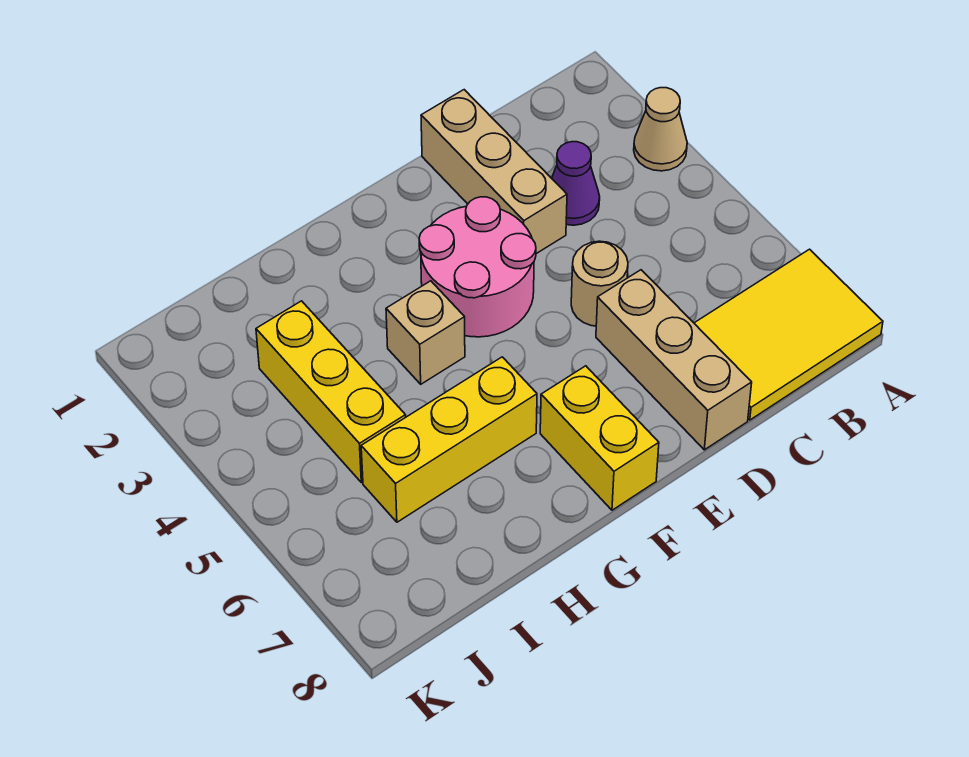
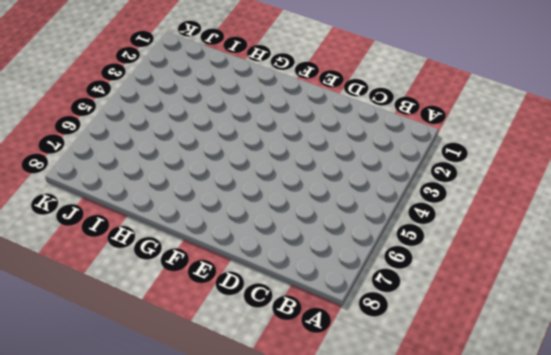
none -> tan 1x1 cone [634,88,687,171]
none -> yellow 2x3 tile [694,249,883,420]

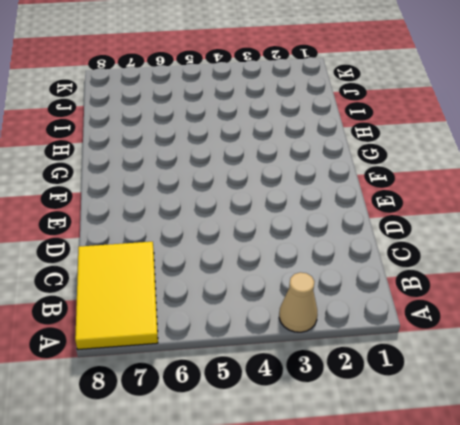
none -> purple 1x1 cone [552,142,600,225]
none -> tan 1x3 brick [421,90,567,254]

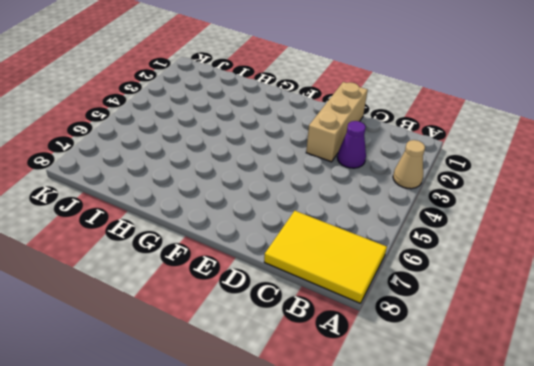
none -> tan 1x1 round brick [571,241,628,326]
none -> tan 1x3 brick [596,270,752,450]

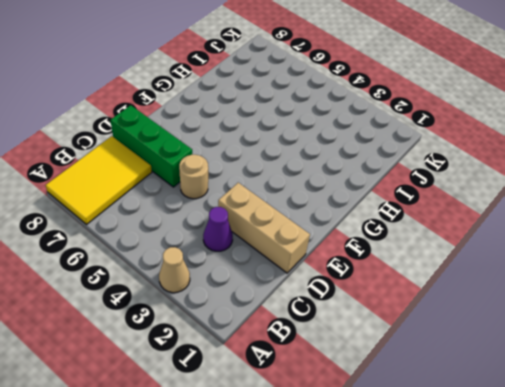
green 1x3 brick [110,105,192,187] -> tan 1x3 brick [596,270,752,450]
none -> pink 2x2 round brick [419,197,536,337]
none -> yellow 1x2 brick [540,366,659,510]

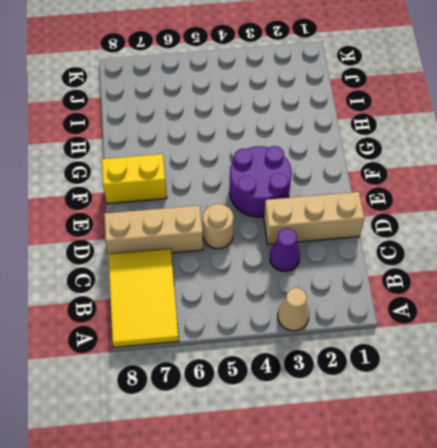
purple 2x2 round brick [230,146,292,217] -> pink 2x2 round brick [419,197,536,337]
none -> tan 1x1 brick [386,281,465,384]
none -> yellow 1x3 brick [361,357,537,522]

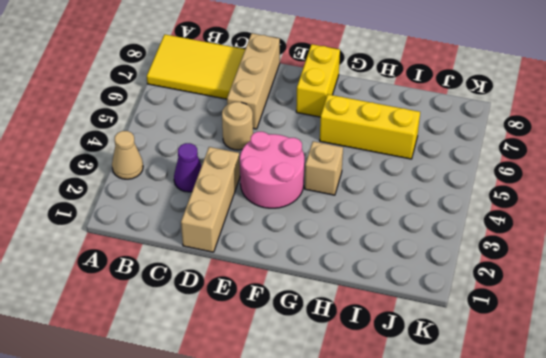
none -> yellow 1x3 brick [256,301,406,483]

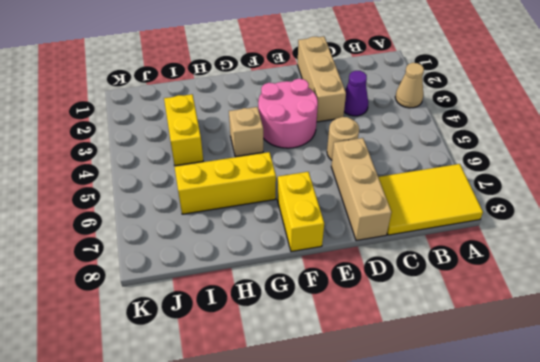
yellow 1x2 brick [164,94,203,166] -> yellow 1x3 brick [256,301,406,483]

